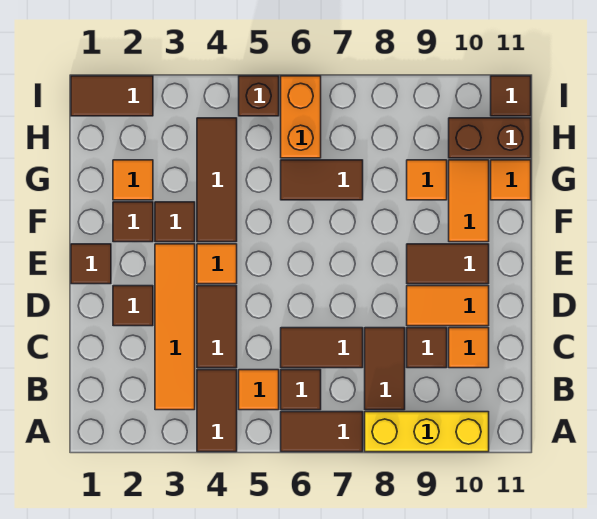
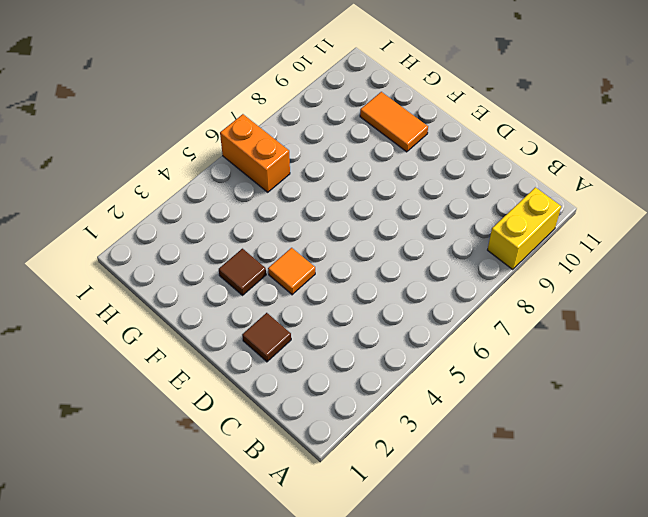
yellow 1x2 brick [488,187,561,269] -> yellow 1x3 brick [365,412,489,452]
none -> brown 1x2 tile [197,370,237,452]
none -> brown 1x2 tile [281,412,363,452]
none -> orange 1x4 tile [155,244,195,410]

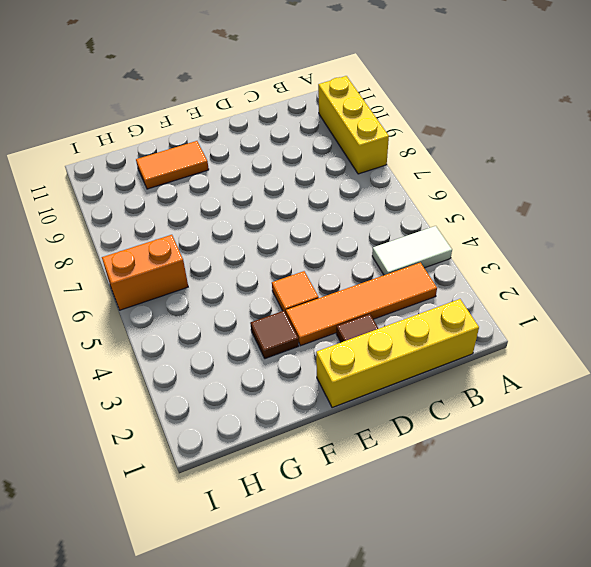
white 1x2 tile [372,226,452,275] -> brown 1x2 tile [197,370,237,452]
yellow 1x4 brick [316,299,479,408] -> brown 1x1 tile [71,244,111,284]
none -> brown 1x2 tile [281,412,363,452]
none -> orange 1x1 tile [239,370,279,410]
none -> brown 1x1 tile [281,370,321,410]

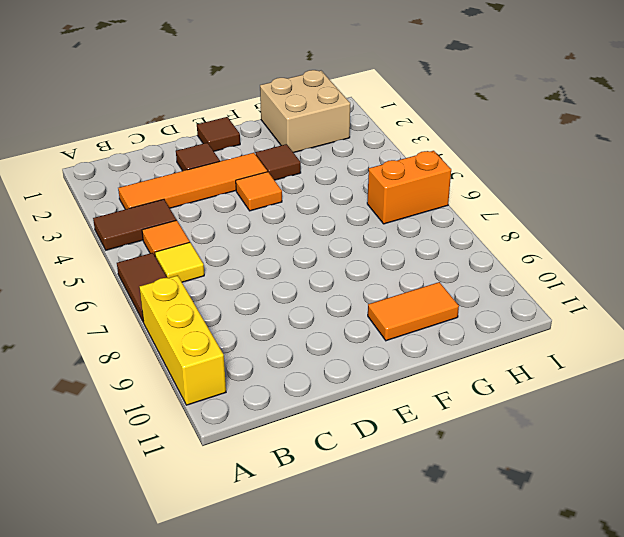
yellow 1x1 tile [155,242,204,282] -> brown 1x1 tile [281,370,321,410]
tan 2x2 brick [260,70,350,153] -> orange 1x1 tile [113,160,153,200]
none -> brown 1x2 tile [365,328,405,410]
none -> brown 1x2 tile [197,286,237,368]
none -> brown 1x2 tile [281,328,363,368]

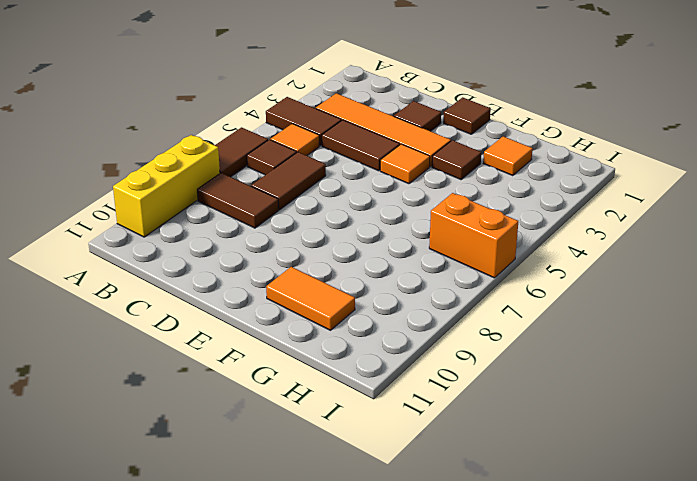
none -> brown 1x1 tile [407,328,447,368]
none -> orange 1x1 tile [449,328,489,368]
none -> orange 1x2 tile [407,286,489,326]

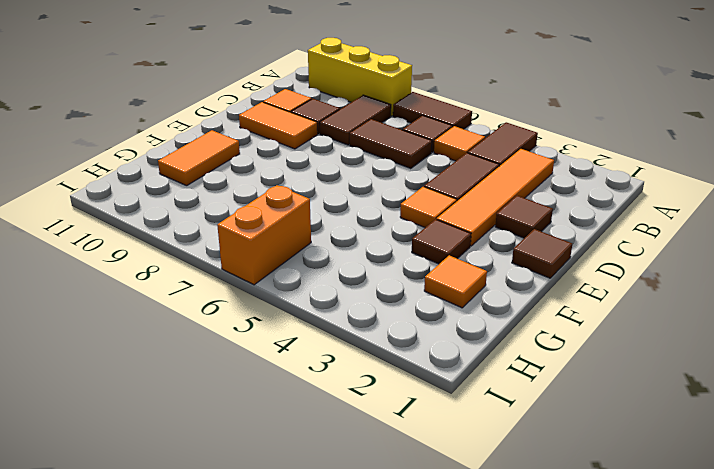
none -> brown 1x2 tile [407,244,489,284]
none -> brown 1x1 tile [113,202,153,242]
none -> brown 1x3 tile [197,118,237,242]

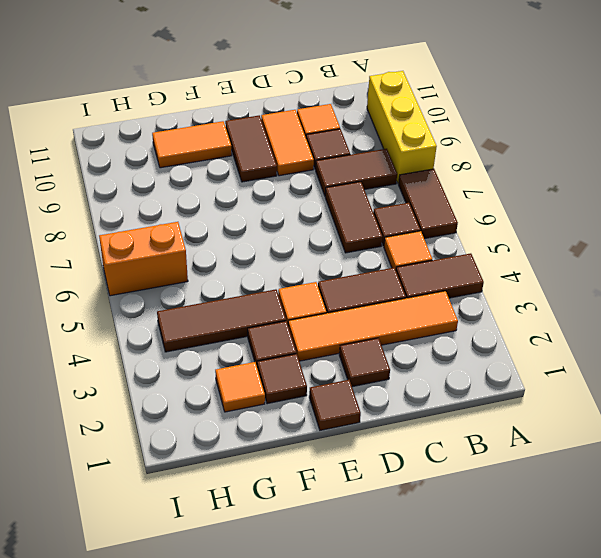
none -> brown 1x2 tile [281,160,363,200]
none -> orange 1x1 tile [407,160,447,200]
none -> orange 1x1 tile [491,160,531,200]

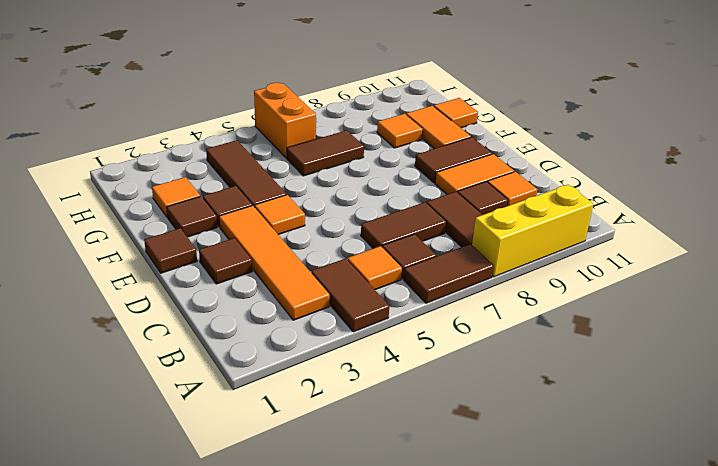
none -> brown 1x2 tile [197,286,237,368]
none -> brown 1x2 brick [449,118,531,158]
none -> brown 1x2 tile [71,76,153,116]

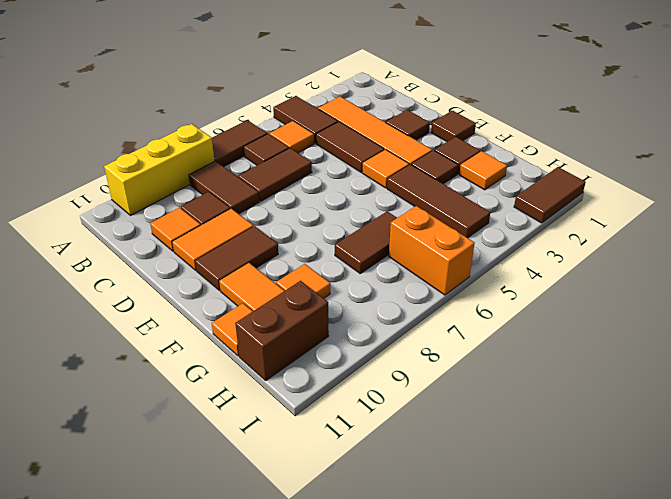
none -> brown 1x1 brick [239,76,279,116]
none -> brown 1x1 tile [491,76,531,116]

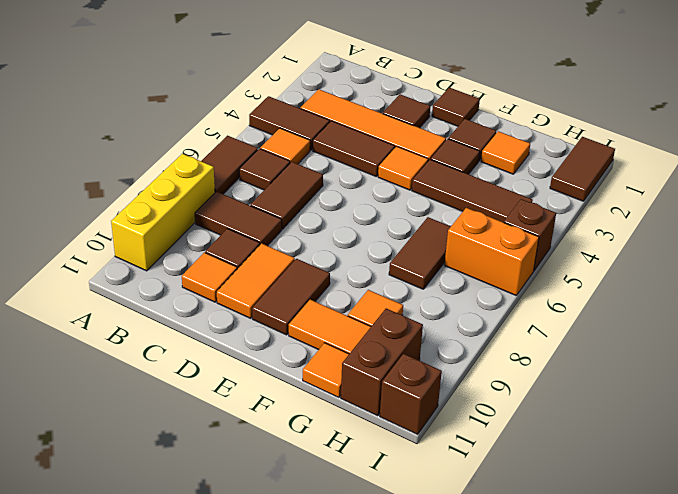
brown 1x1 brick [380,354,442,434] -> brown 1x1 tile [491,76,531,116]

